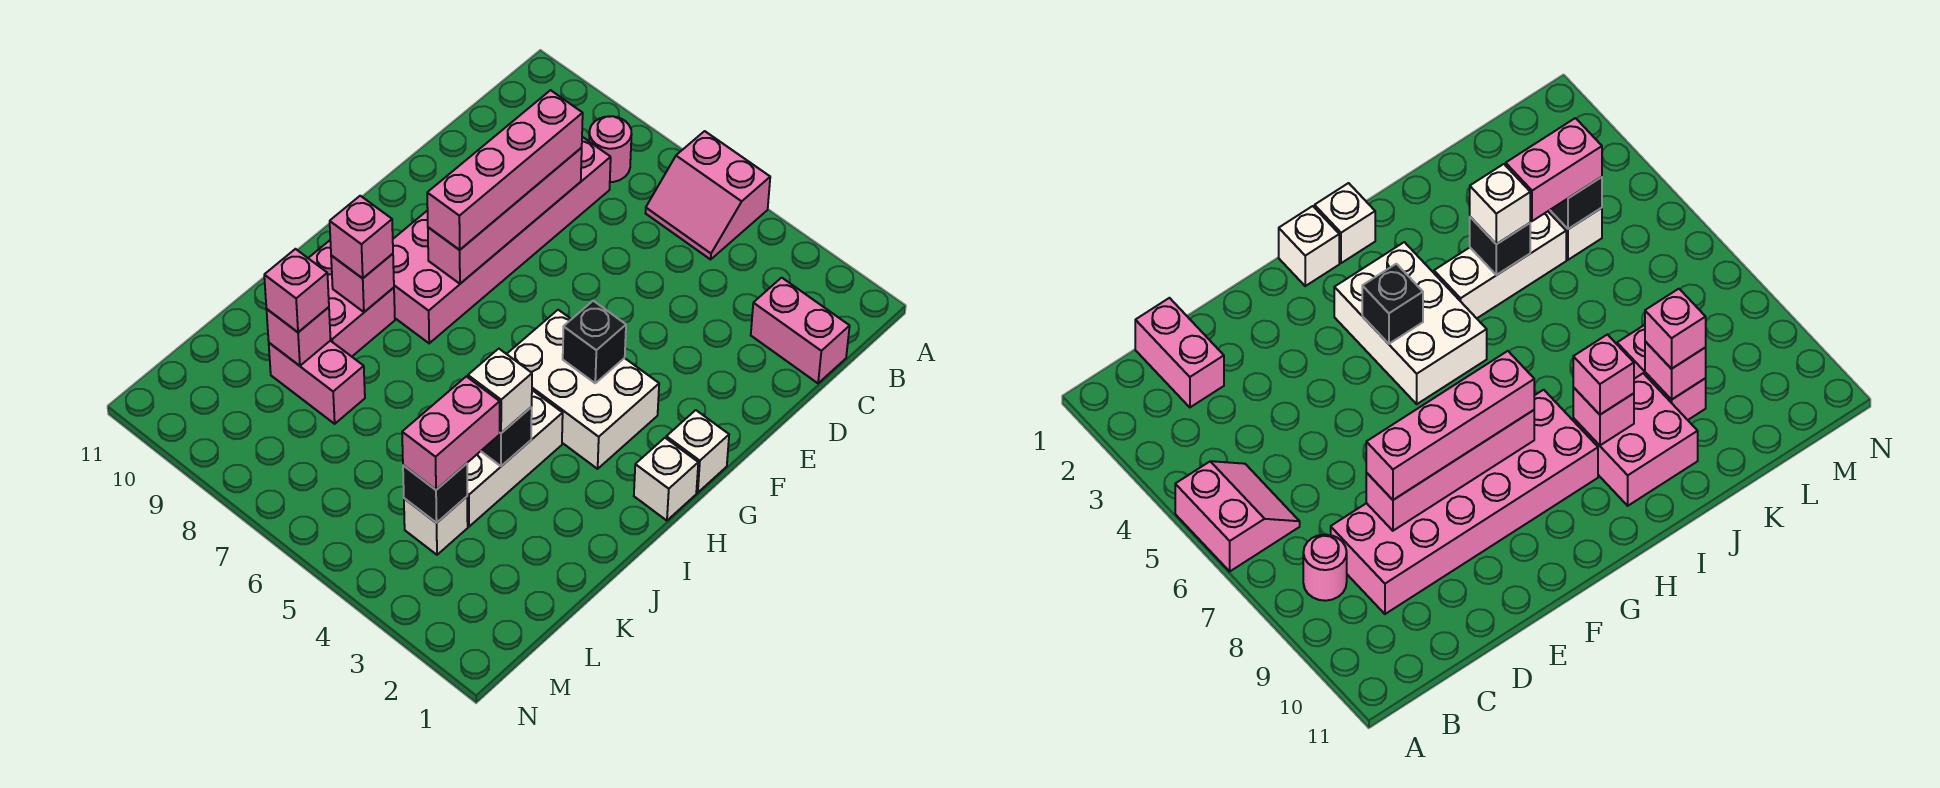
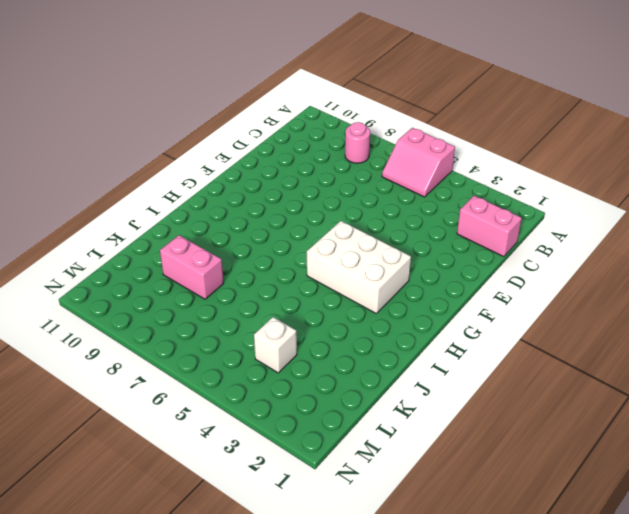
none -> pink 2x6 brick [393,137,611,343]
none -> white 1x1 brick [666,410,729,493]
none -> white 1x1 brick [634,438,698,521]

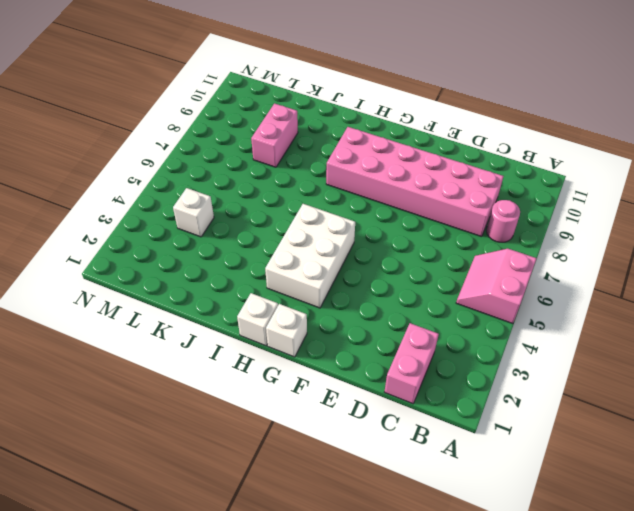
none -> white 1x3 brick [467,390,563,527]
none -> pink 2x2 brick [308,241,395,357]
none -> pink 1x4 brick [428,148,582,284]

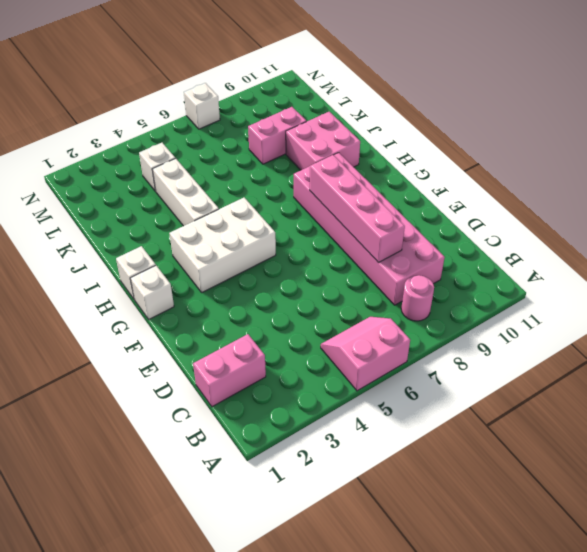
white 1x1 brick [184,83,220,129] -> white 1x1 brick moved to [468,349,532,433]
none -> black 1x1 brick [563,301,626,383]
none -> pink 1x1 brick [331,254,394,312]
none -> black 1x1 brick [481,407,532,466]

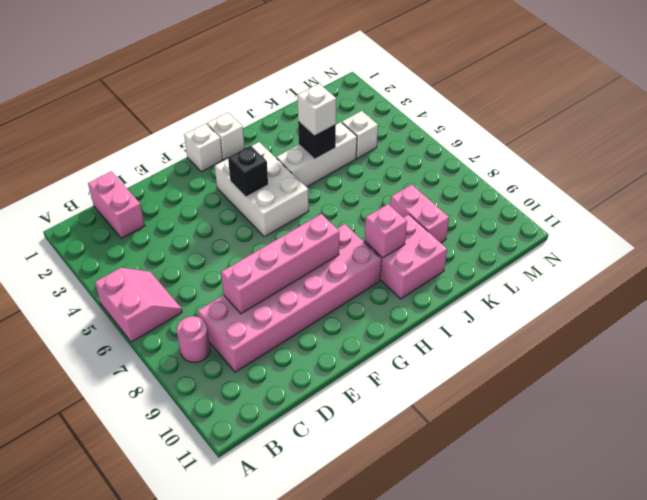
none -> pink 1x1 brick [266,307,331,366]
none -> black 1x1 brick [403,464,467,523]
none -> pink 1x4 brick [427,90,583,250]

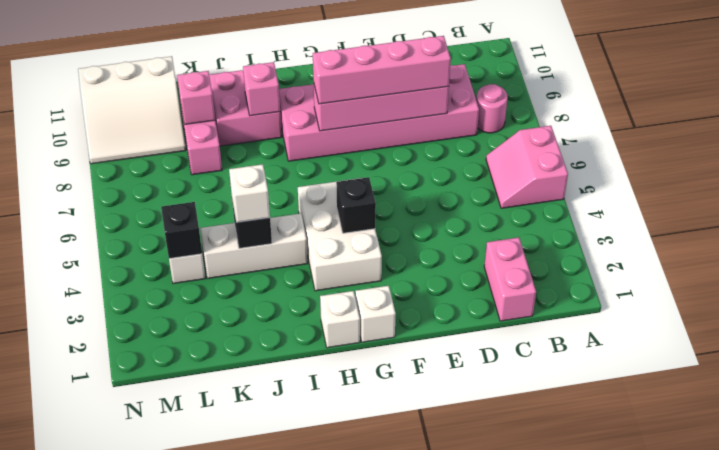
white 3x3 slope [78,56,186,164] -> none
none -> pink 1x1 brick [330,196,393,278]
none -> pink 1x2 brick [402,376,500,490]
none -> pink 1x1 brick [264,249,329,332]

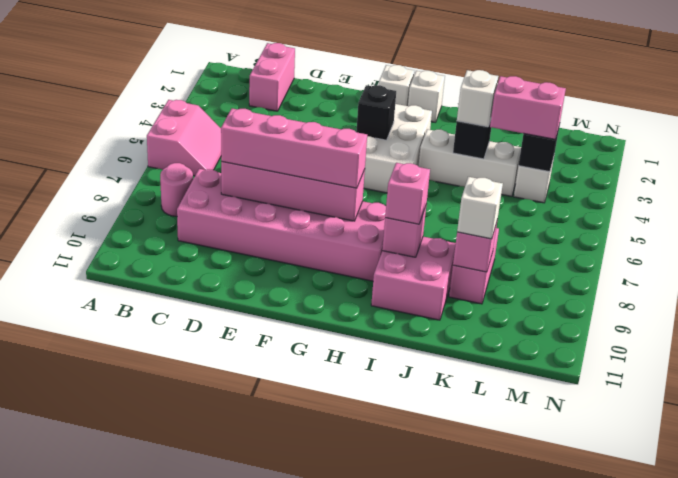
white 1x1 brick [457,177,503,239] -> pink 1x1 brick [264,249,329,332]

